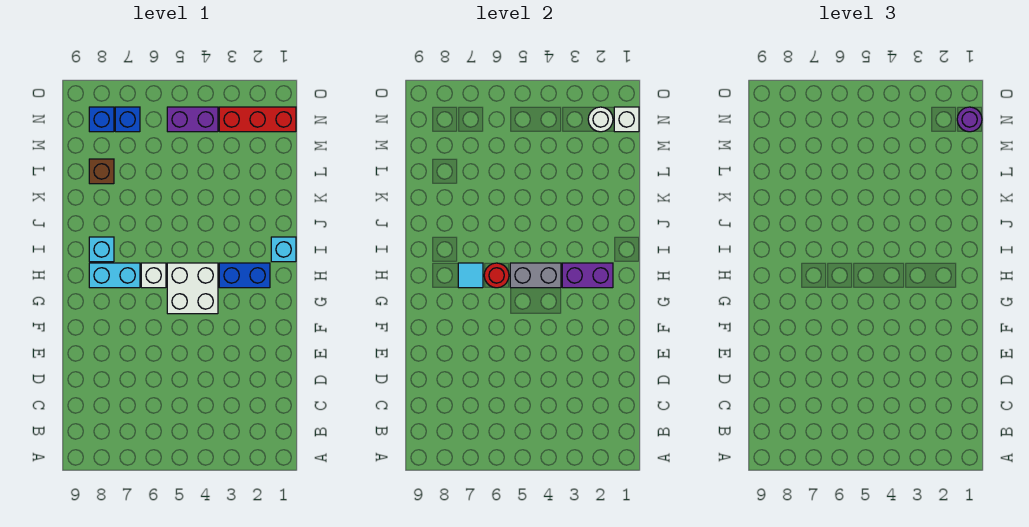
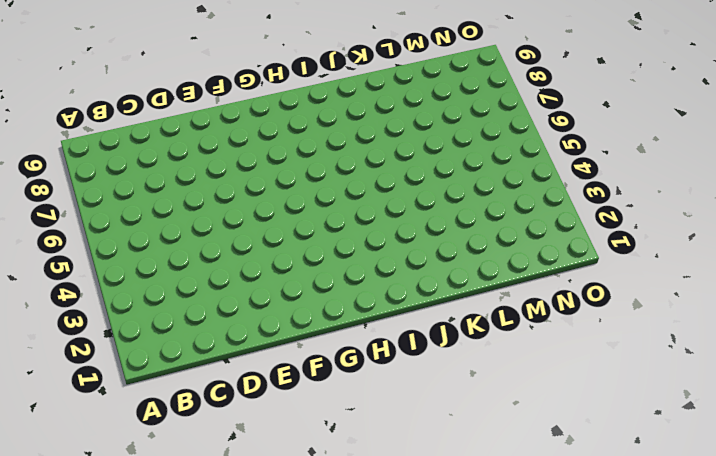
none -> white 2x2 brick [167,263,218,314]
none -> blue 1x2 brick [219,263,270,288]
none -> white 1x1 brick [141,263,166,288]

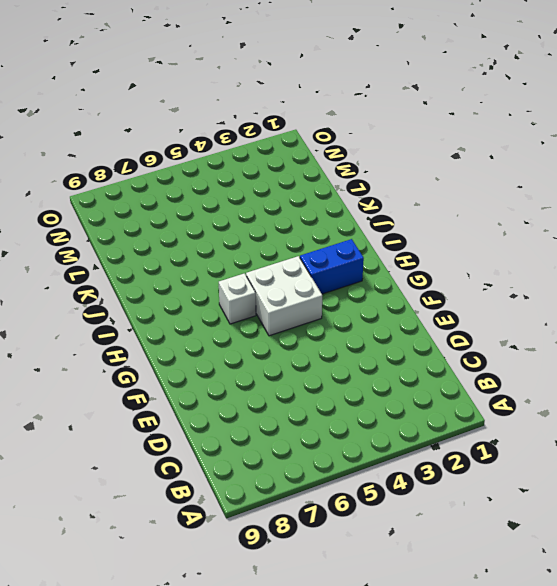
none -> cyan 1x2 brick [89,263,140,288]
none -> cyan 1x1 brick [271,237,296,262]
none -> cyan 1x1 brick [89,237,114,262]

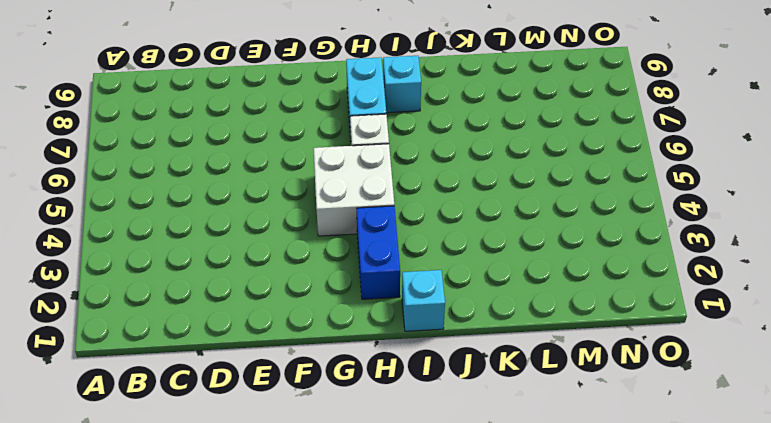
none -> brown 1x1 brick [89,159,114,184]
none -> red 1x3 brick [219,107,296,132]
none -> purple 1x2 brick [167,107,218,132]

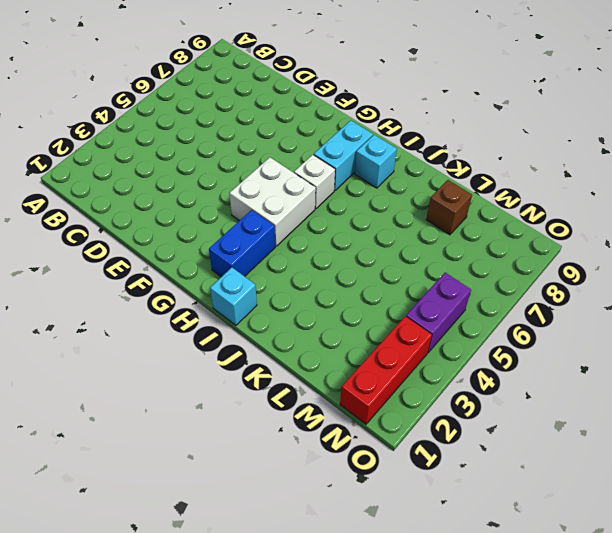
none -> blue 1x1 brick [115,107,140,132]
none -> blue 1x1 brick [89,107,114,132]
none -> purple 1x2 brick [562,263,613,288]

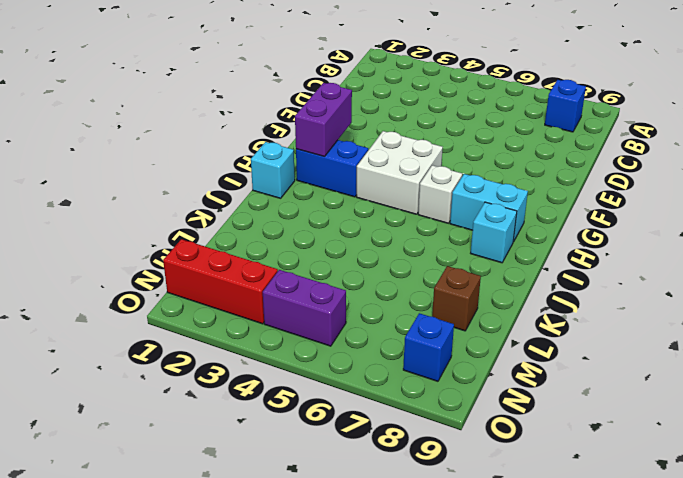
blue 1x1 brick [545,80,586,132] -> blue 1x1 brick moved to [115,107,140,132]
purple 1x2 brick [295,83,352,157] -> purple 1x2 brick turned to [562,263,613,288]
none -> grey 1x2 brick [510,263,561,288]
none -> red 1x1 round brick [484,263,509,288]
none -> cyan 1x1 tile [458,263,483,288]

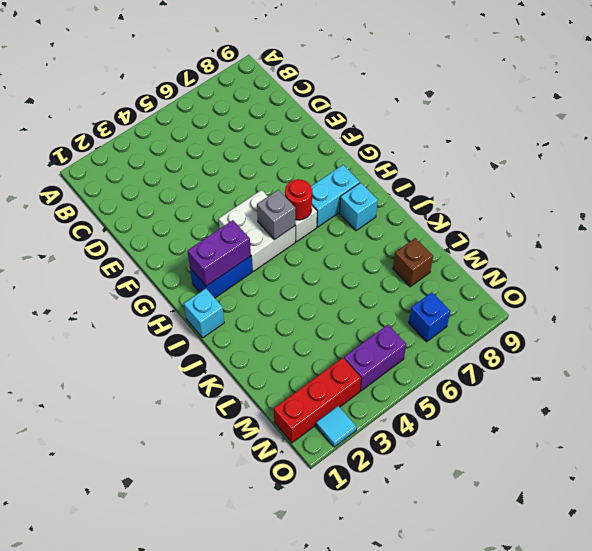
grey 1x1 brick [257,190,295,240] -> grey 1x2 brick [510,263,561,288]
cyan 1x1 tile [316,406,356,447] -> cyan 1x1 tile moved to [458,263,483,288]
none -> blue 1x1 brick [89,107,114,132]
none -> white 1x1 brick [614,107,639,132]
none -> white 1x1 round brick [588,107,613,132]

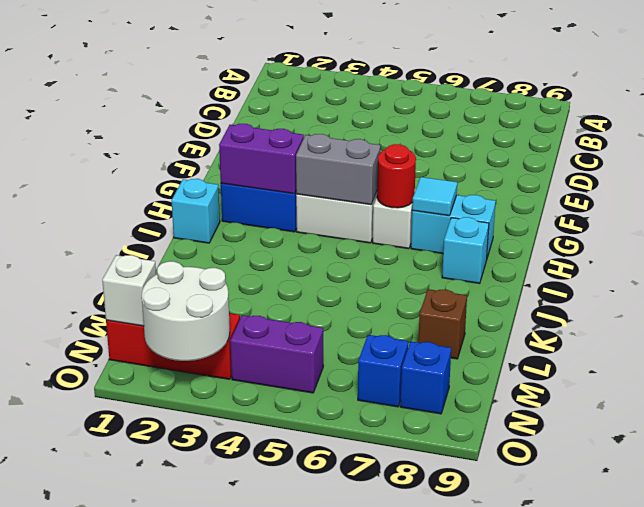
white 2x2 round brick [142,261,230,361] -> white 1x1 round brick [588,107,613,132]
none -> purple 1x1 round brick [957,107,982,132]

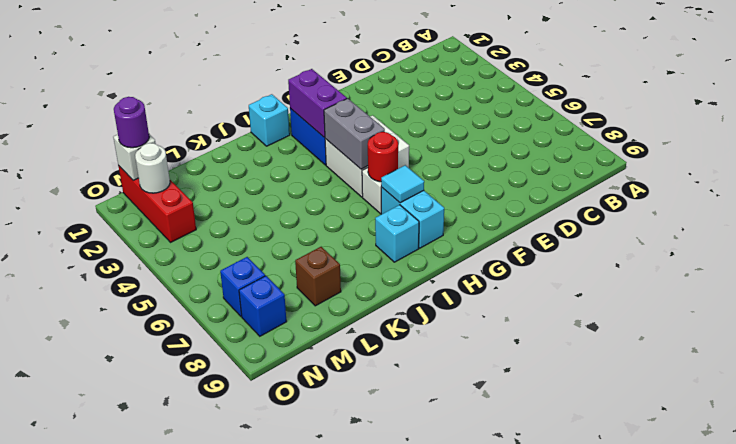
none -> purple 1x2 brick [167,107,218,132]

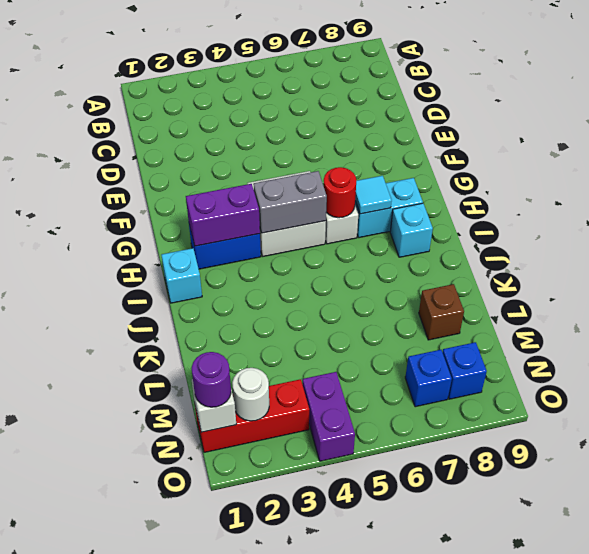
purple 1x2 brick [303,372,355,461] -> purple 1x2 brick turned to [167,107,218,132]

